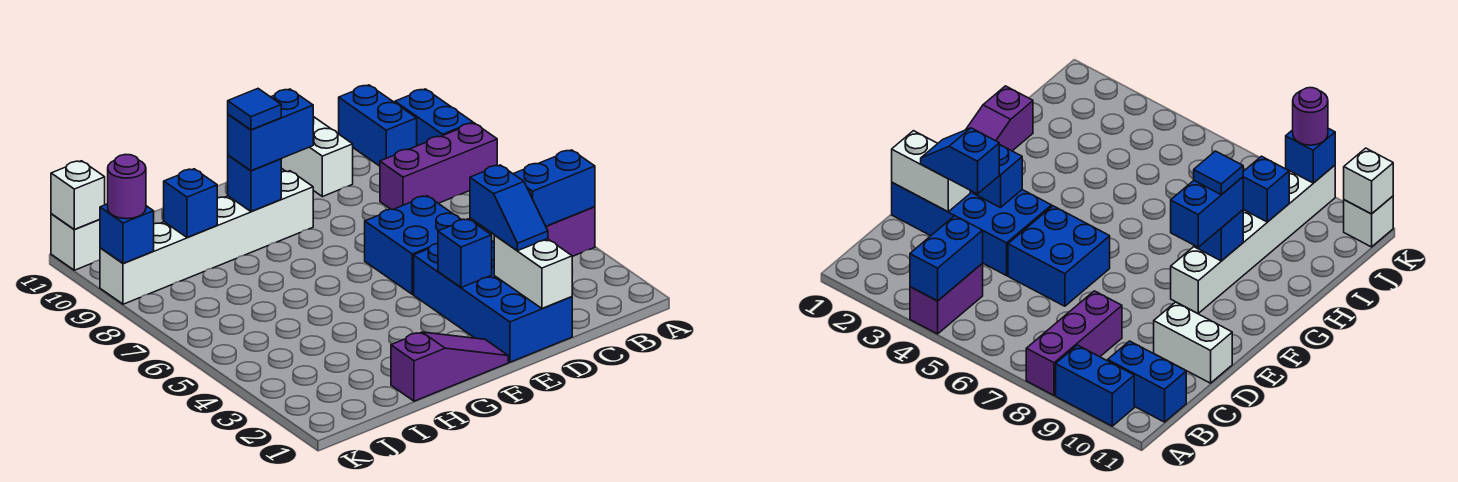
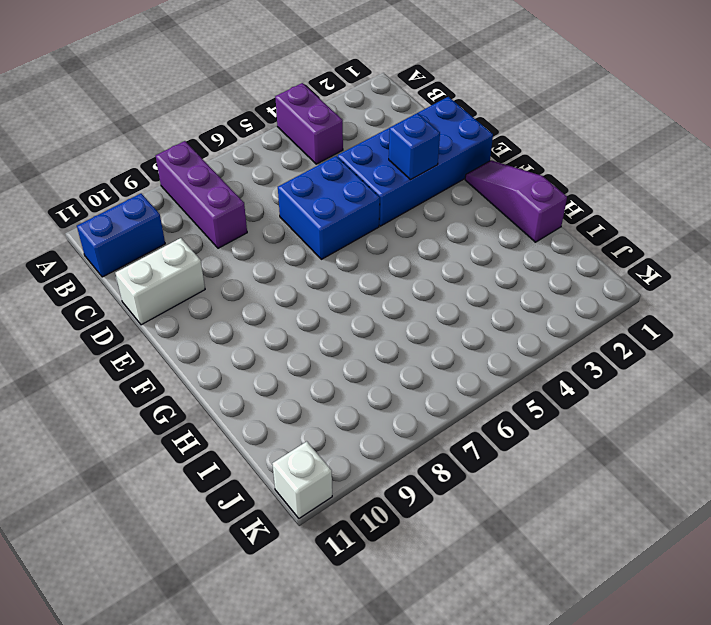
none -> blue 1x2 brick [395,89,473,146]
none -> white 1x6 brick [100,171,313,304]
none -> blue 1x2 brick [514,150,595,226]

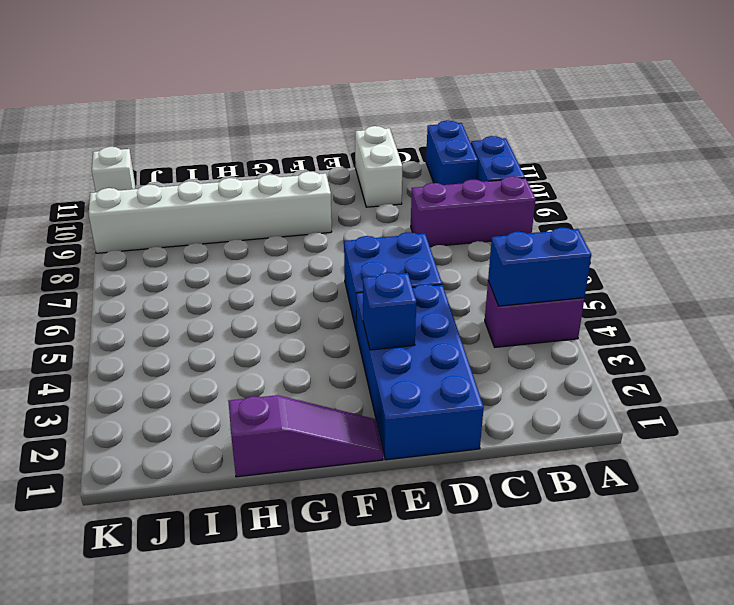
none -> white 1x2 brick [494,235,572,309]
none -> blue 1x1 brick [228,155,281,211]
none -> blue 1x1 brick [164,169,217,237]

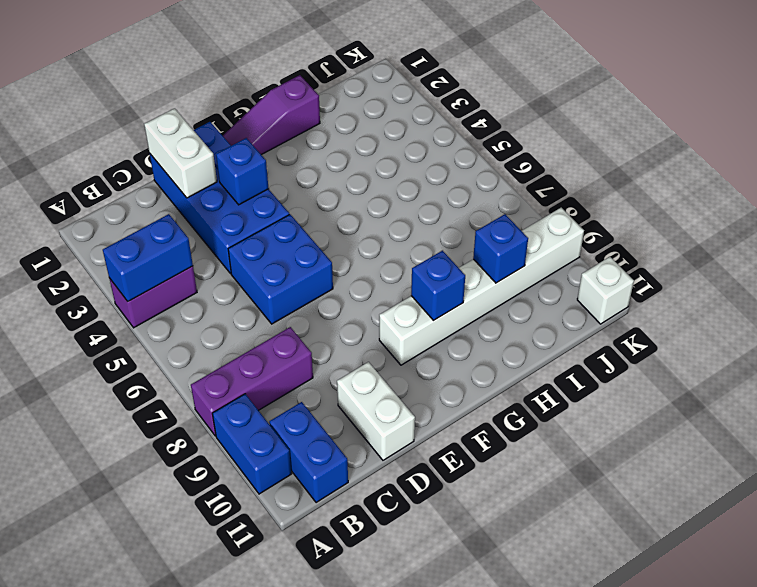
none -> blue 1x1 brick [100,204,154,263]
none -> white 1x1 brick [51,161,105,229]
none -> blue 1x2 slope [470,165,548,251]

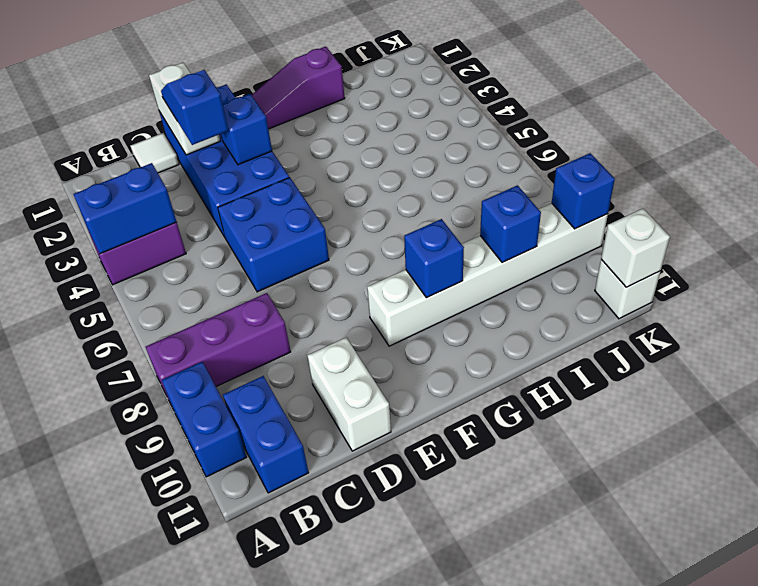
white 1x1 tile [131,133,179,173] -> none
none -> blue 1x2 brick [228,89,313,171]
none -> purple 1x1 round brick [108,154,146,219]
none -> blue 1x1 tile [228,89,281,130]

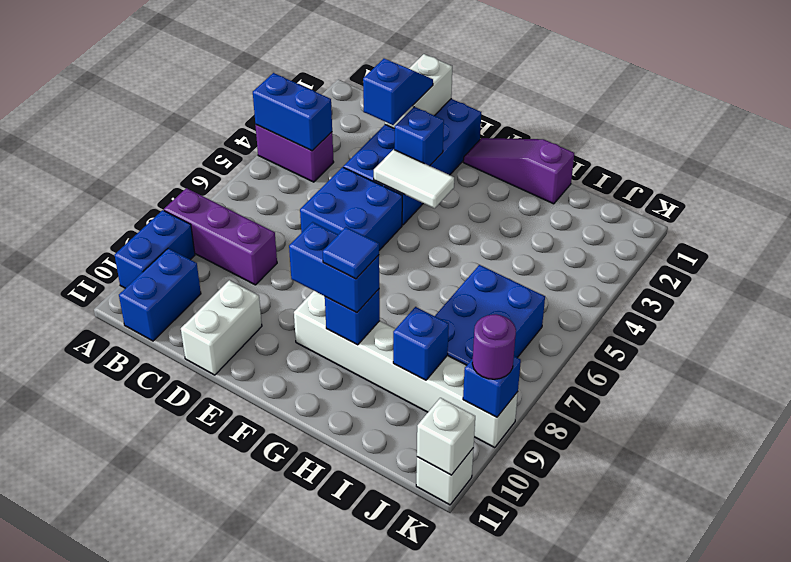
white 1x2 tile [374,149,454,208] -> none
blue 2x3 brick [435,265,545,365] -> none

